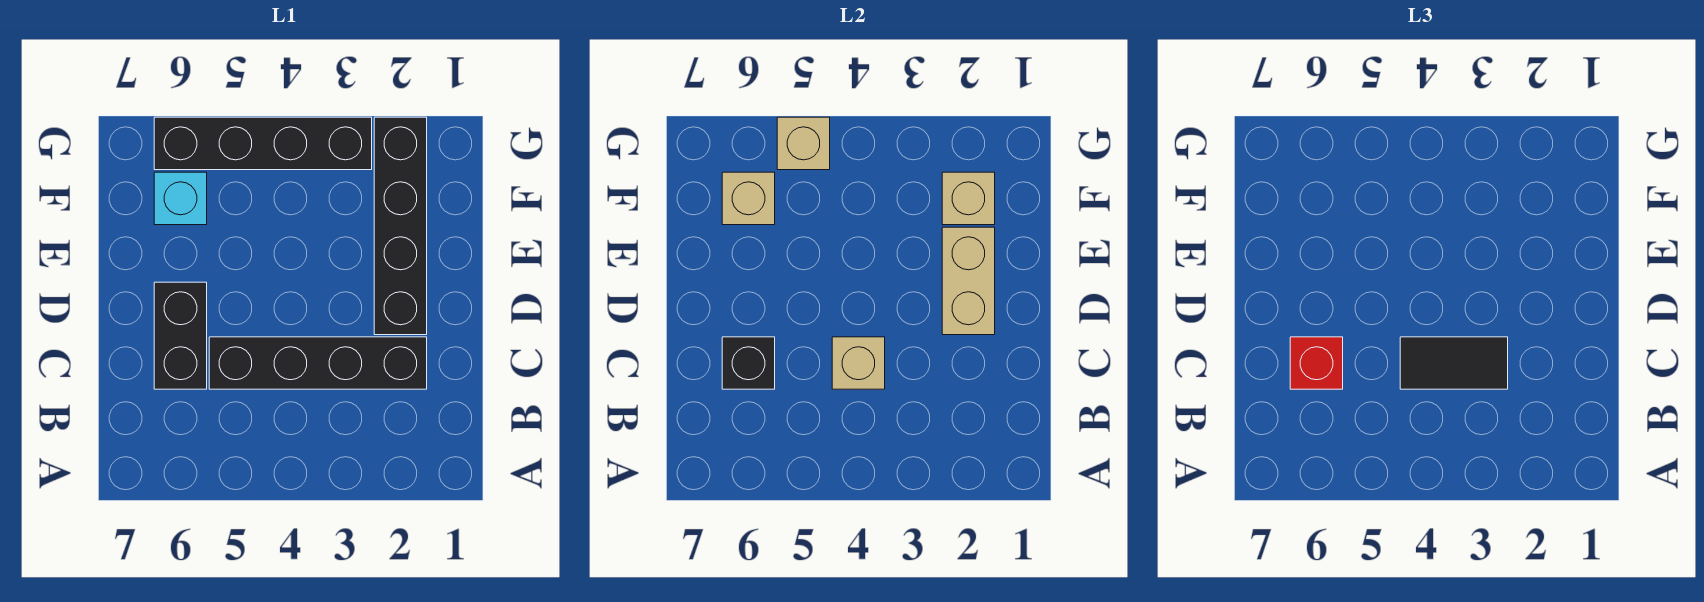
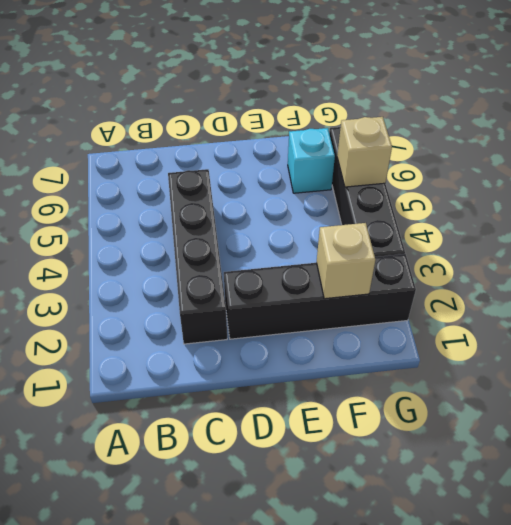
none -> black 1x2 brick [154,282,207,389]
none -> tan 1x1 brick [832,337,885,389]
none -> black 1x1 brick [722,337,775,389]

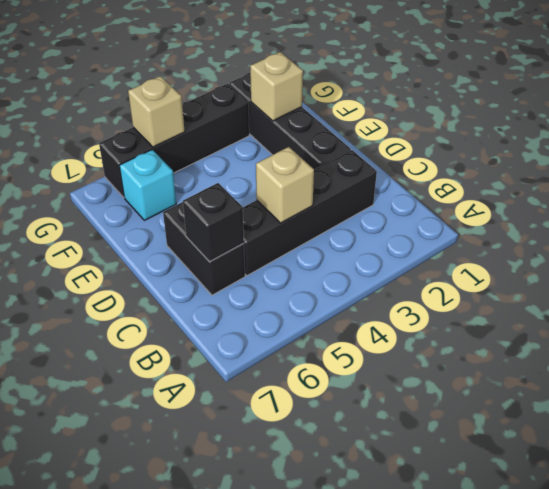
none -> tan 1x2 brick [942,227,995,335]
none -> tan 1x1 brick [722,172,775,225]
none -> black 1x2 tile [1400,337,1508,389]

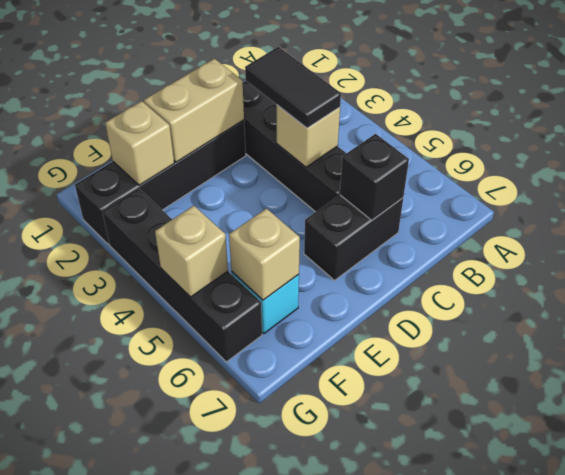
none -> red 1x1 brick [1290,337,1343,389]

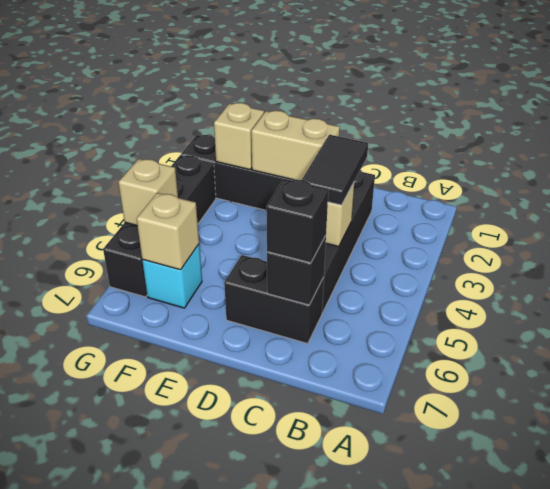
black 1x1 brick [267,179,328,263] -> red 1x1 brick [1290,337,1343,389]

